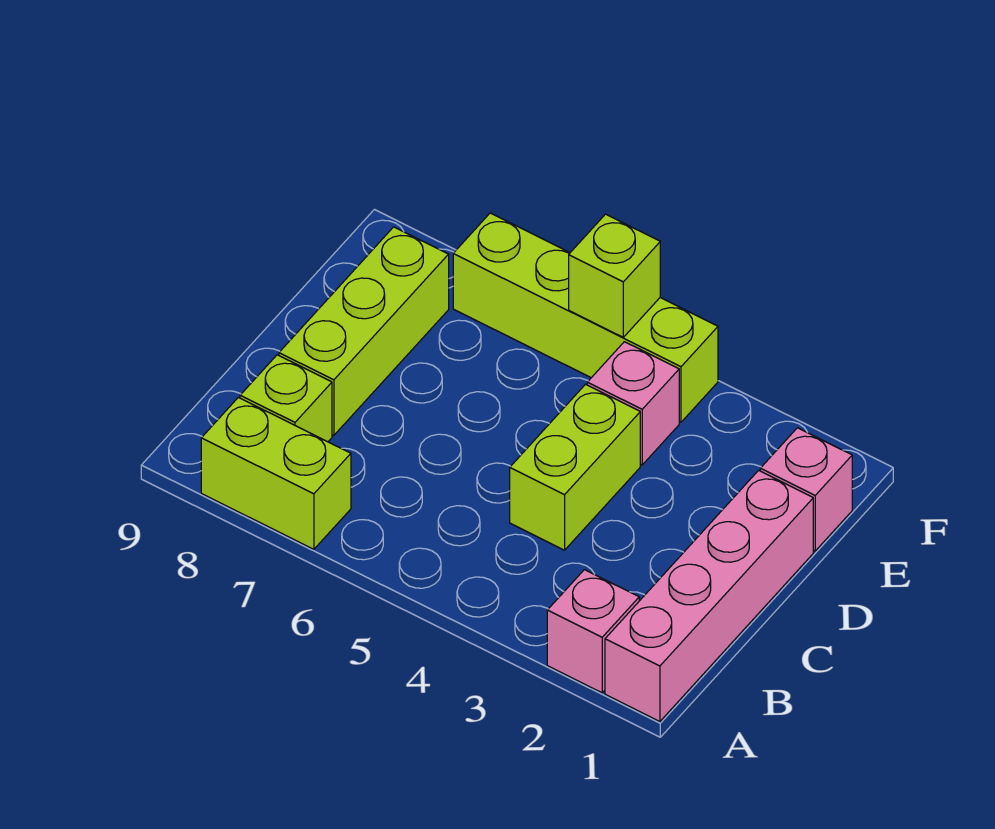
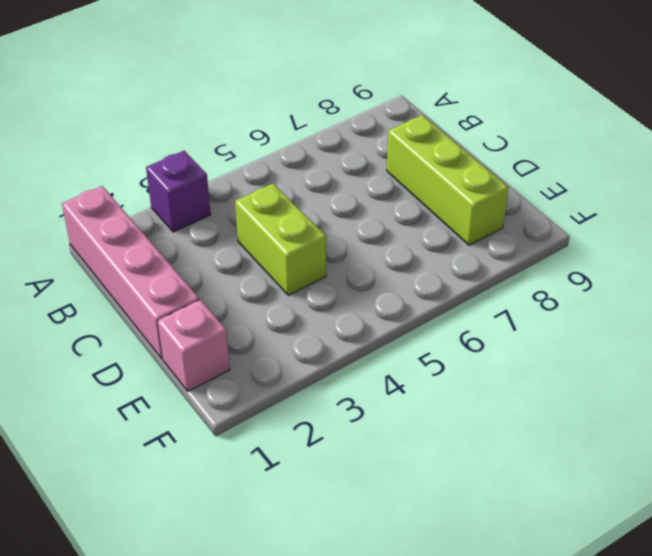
purple 1x1 brick [146,151,211,232] -> none
none -> pink 1x1 brick [547,570,639,693]
none -> lime 1x2 brick [201,397,351,549]

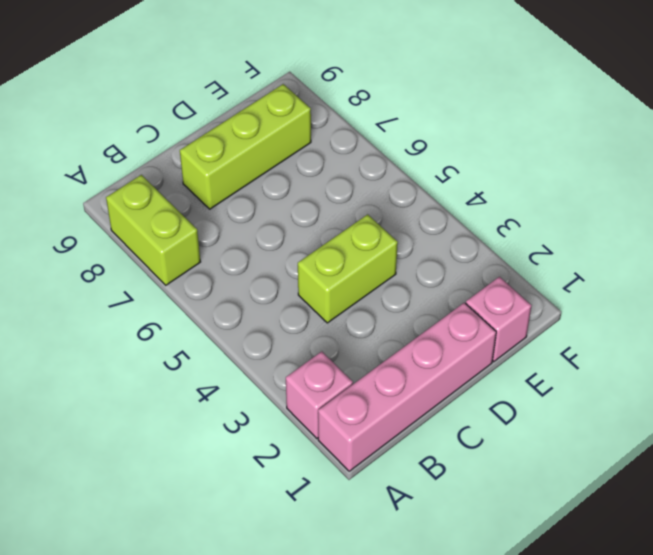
none -> lime 1x1 brick [240,355,332,442]
none -> pink 1x1 brick [587,342,679,465]

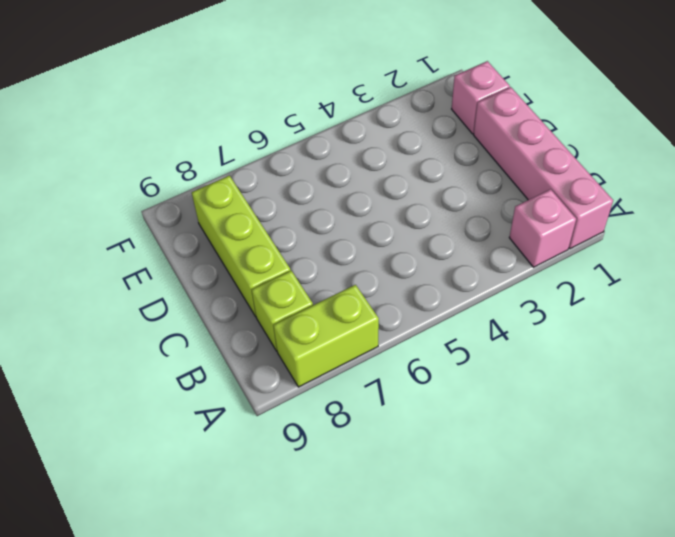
none -> lime 1x2 brick [510,384,640,550]
none -> pink 1x1 brick [587,342,679,465]

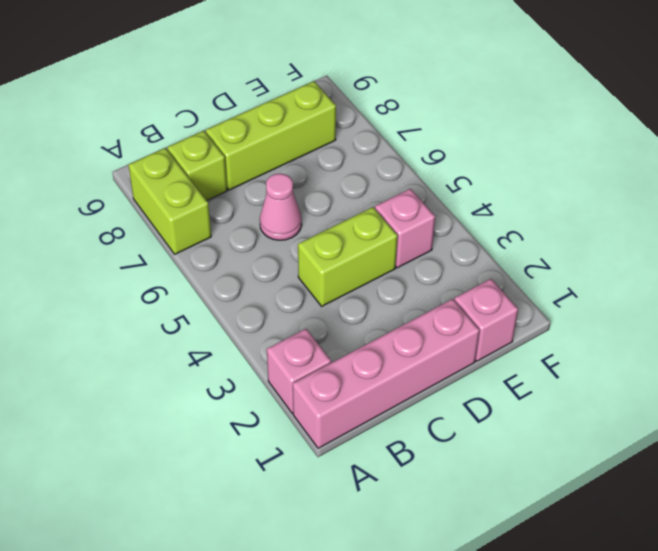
pink 1x1 cone [260,174,302,240] -> none
none -> lime 1x4 brick [453,213,718,422]
none -> lime 1x1 brick [569,214,660,337]

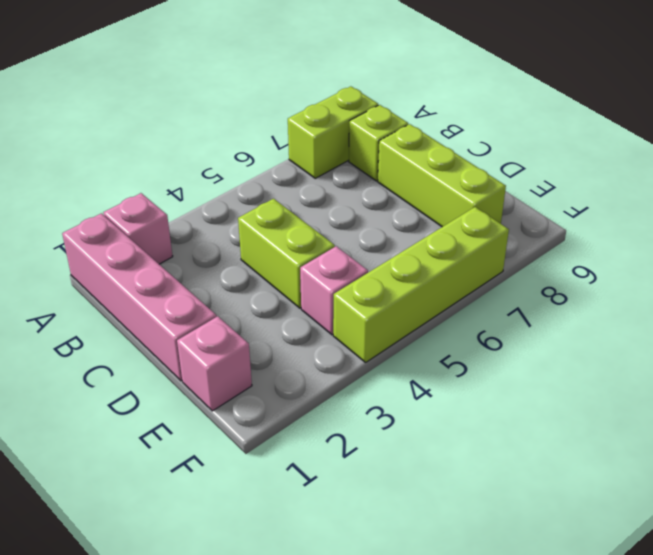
none -> lime 1x1 brick [569,214,660,337]

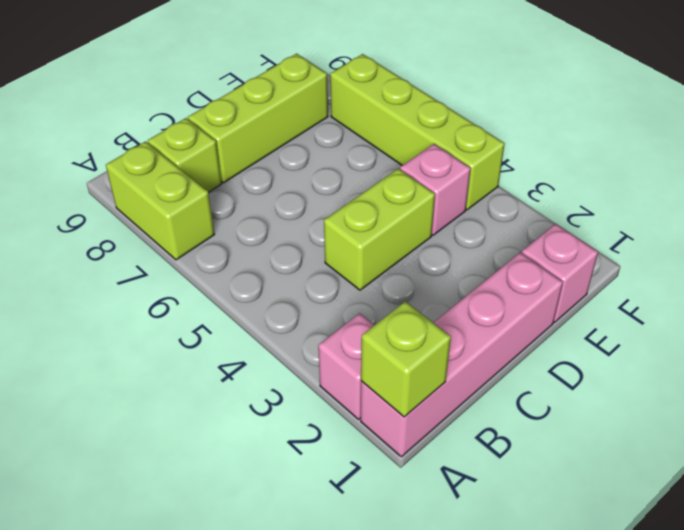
lime 1x1 brick [361,301,451,417] -> lime 1x1 brick moved to [569,214,660,337]

